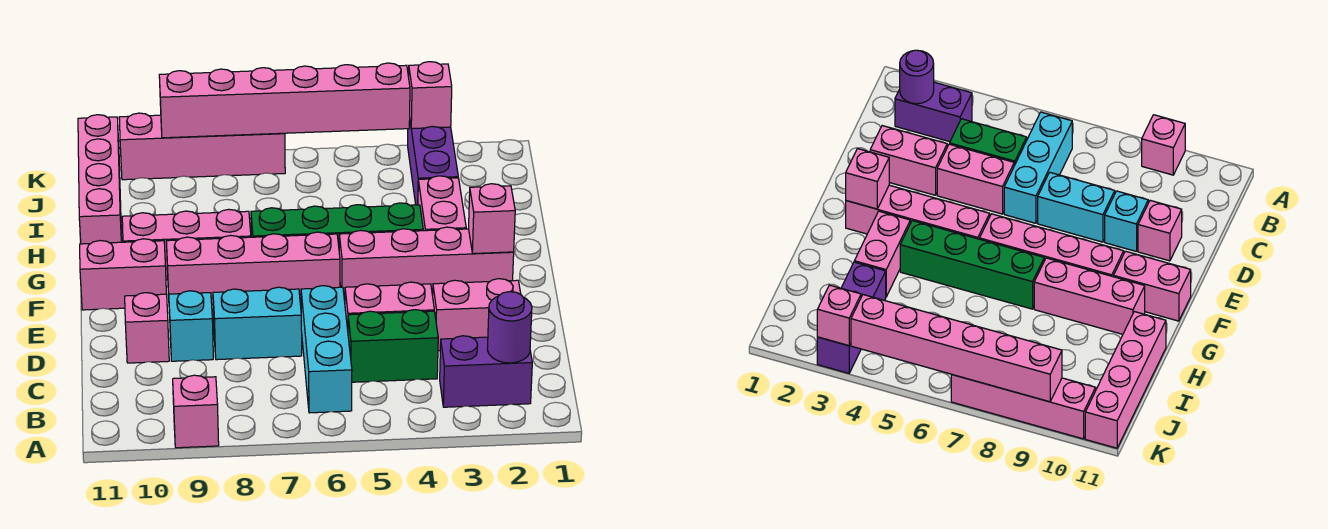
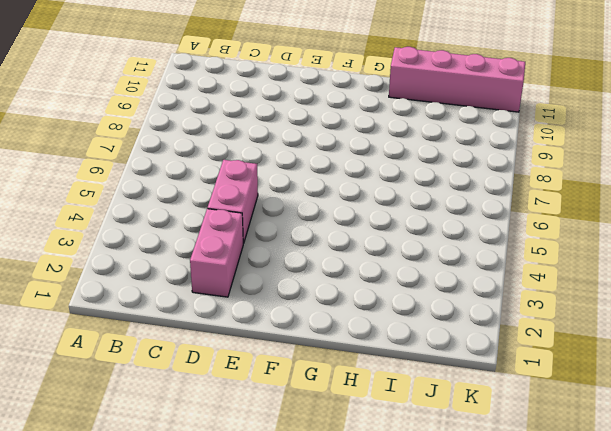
none -> pink 1x1 brick [173,375,219,448]
none -> purple 1x2 brick [440,336,532,407]
none -> cyan 1x3 brick [301,286,352,413]

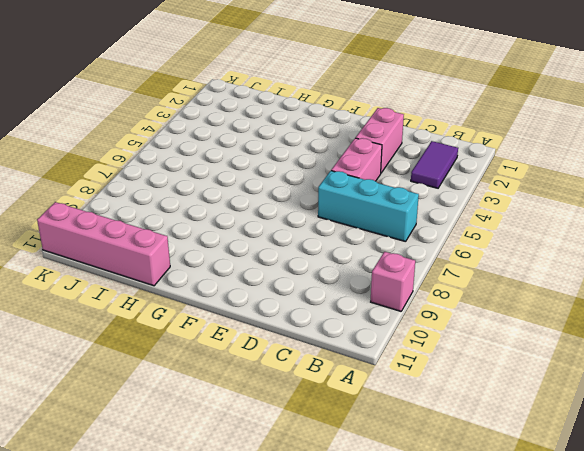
purple 1x2 tile [411,141,458,188] -> purple 1x2 brick [440,336,532,407]
none -> green 1x2 brick [348,310,438,382]
none -> cyan 1x2 brick [213,287,302,360]
none -> cyan 1x1 brick [169,291,213,361]

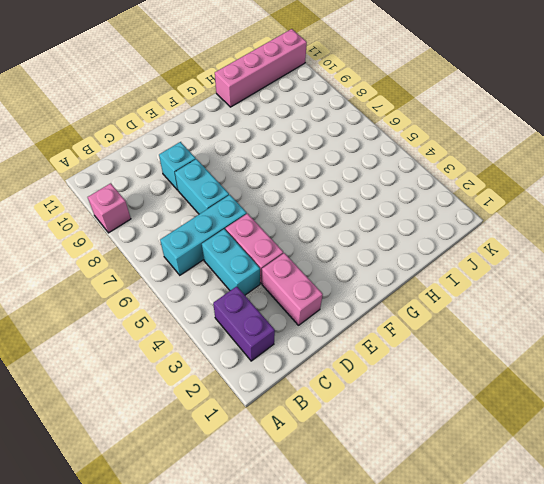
cyan 1x2 brick [202,229,260,295] -> green 1x2 brick [348,310,438,382]
none -> pink 1x1 brick [125,293,169,363]
none -> pink 1x4 brick [339,227,514,300]
none -> pink 1x4 brick [166,232,340,305]

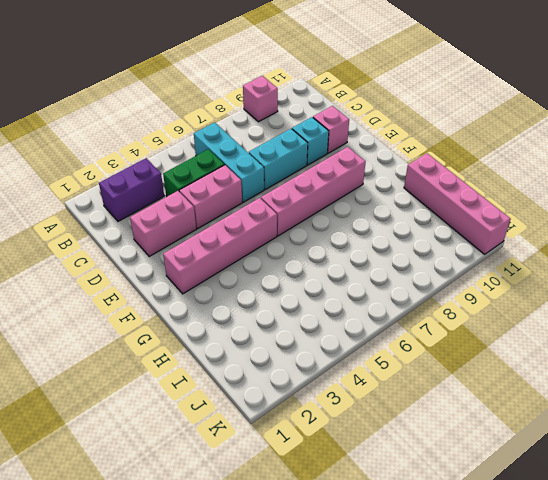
none -> pink 1x2 brick [80,239,166,310]
none -> pink 1x2 brick [418,176,466,231]
none -> green 1x4 brick [251,203,423,245]

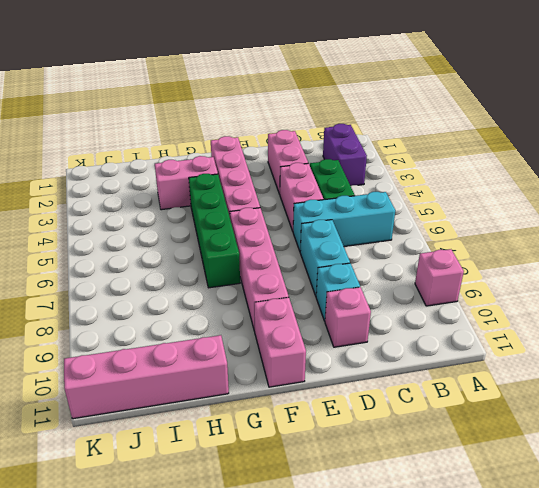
none -> pink 1x3 brick [122,209,251,280]
none -> purple 1x3 brick [408,121,458,205]
none -> pink 1x4 brick [119,113,285,180]

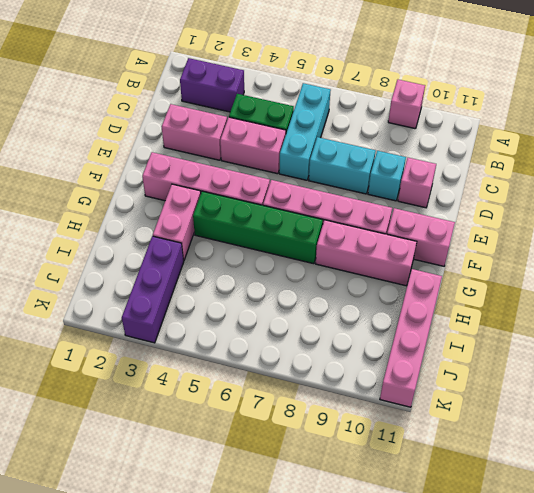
none -> pink 1x4 brick [119,113,285,180]
none -> purple 1x1 round brick [487,292,532,363]
none -> pink 1x1 brick [469,184,515,254]

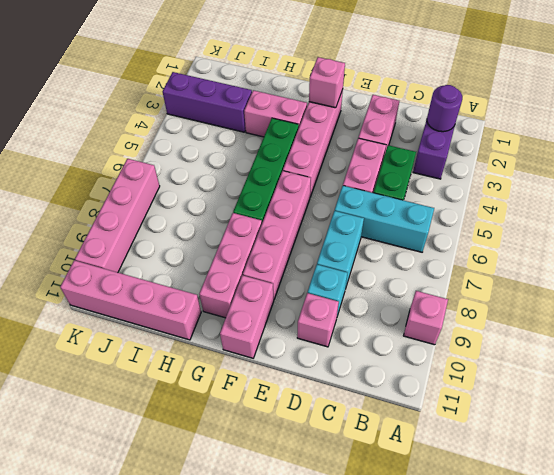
none -> pink 1x1 brick [409,62,452,129]
none -> pink 1x6 brick [159,63,410,138]

